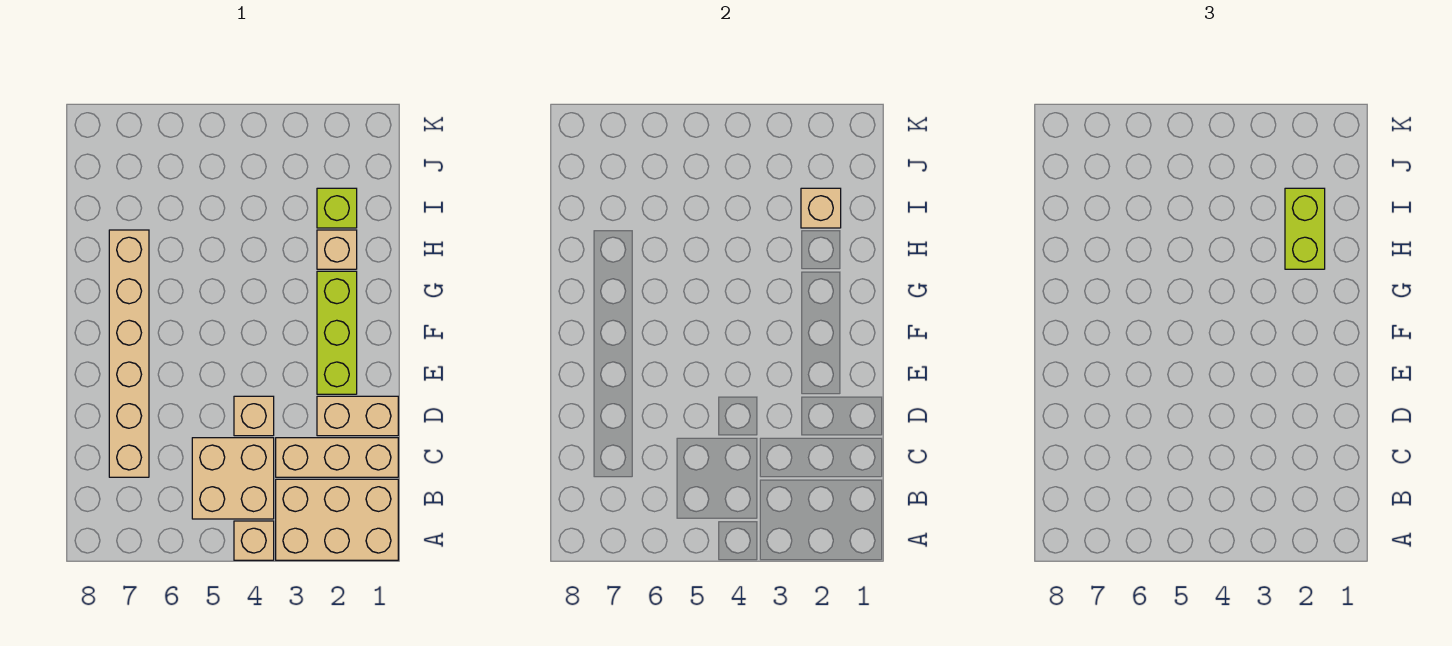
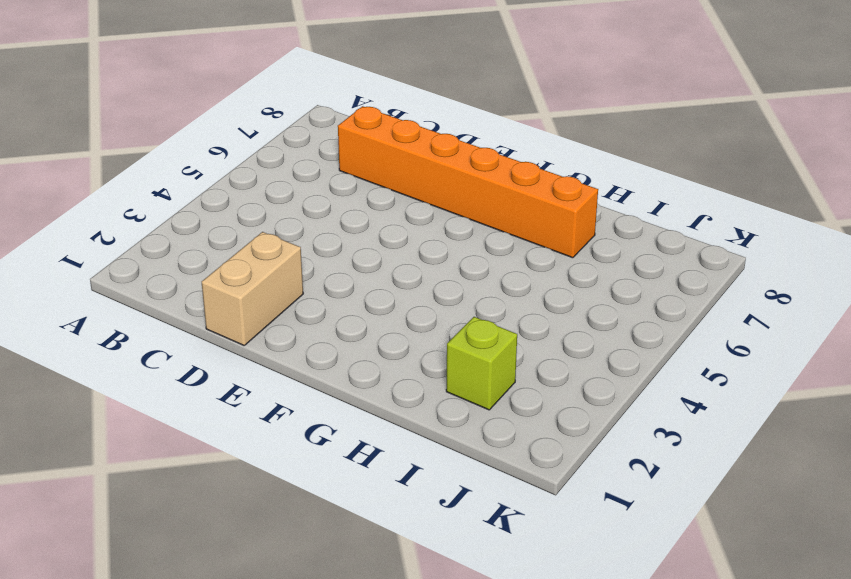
orange 1x6 brick [338,106,598,258] -> tan 1x6 brick [109,230,149,477]
none -> tan 2x3 brick [276,479,398,560]
none -> tan 1x1 brick [234,521,274,560]
none -> tan 2x2 brick [192,438,274,519]

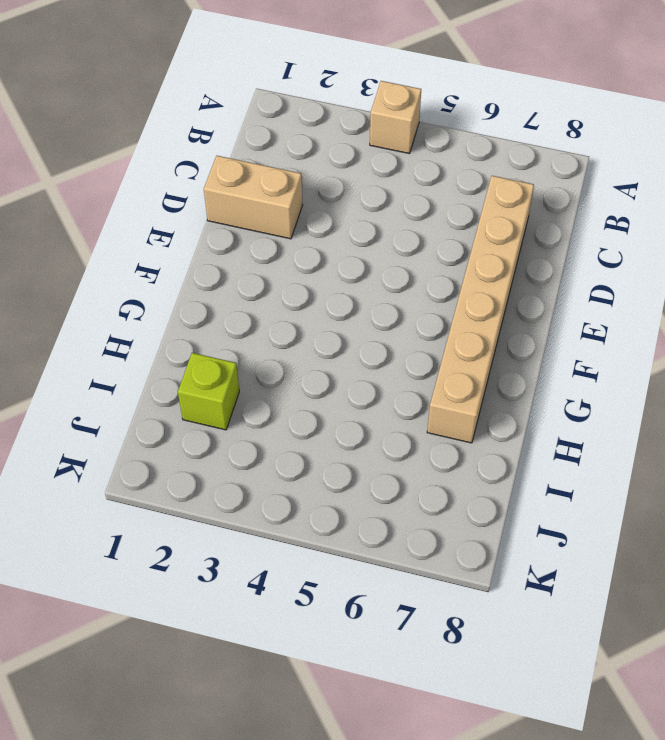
none -> tan 2x3 brick [276,479,398,560]
none -> tan 2x2 brick [192,438,274,519]
none -> tan 1x3 brick [276,438,398,477]

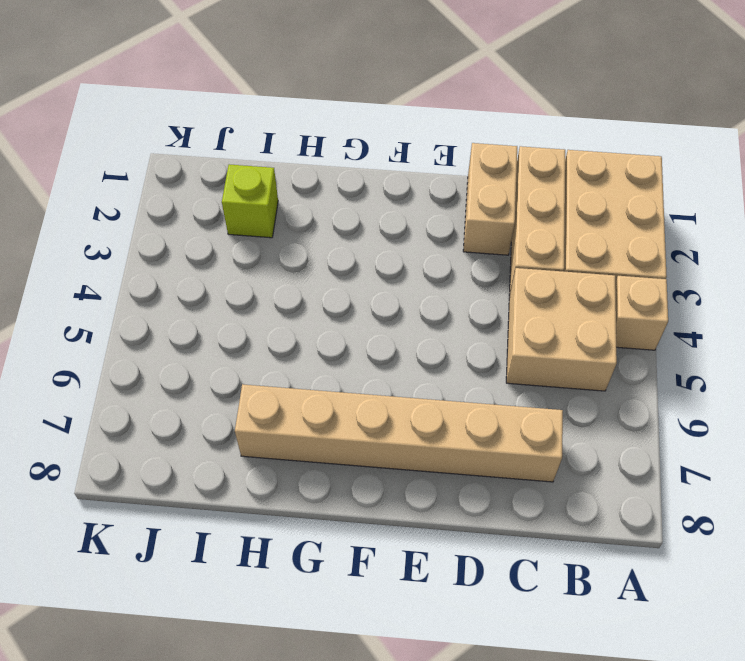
none -> tan 1x1 brick [234,396,274,436]
none -> lime 1x3 brick [317,271,357,394]
none -> tan 1x1 brick [317,230,357,269]

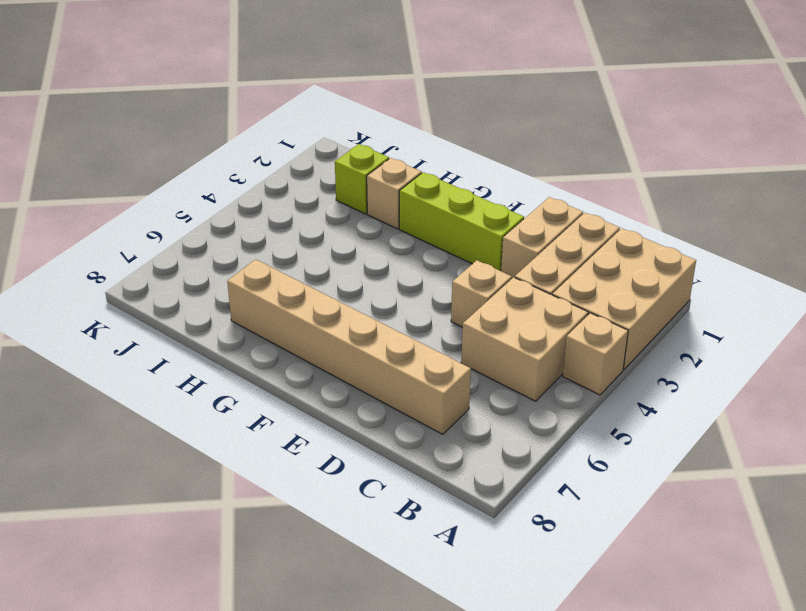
none -> tan 1x1 brick [801,188,841,228]
none -> lime 1x2 brick [1285,188,1325,269]

